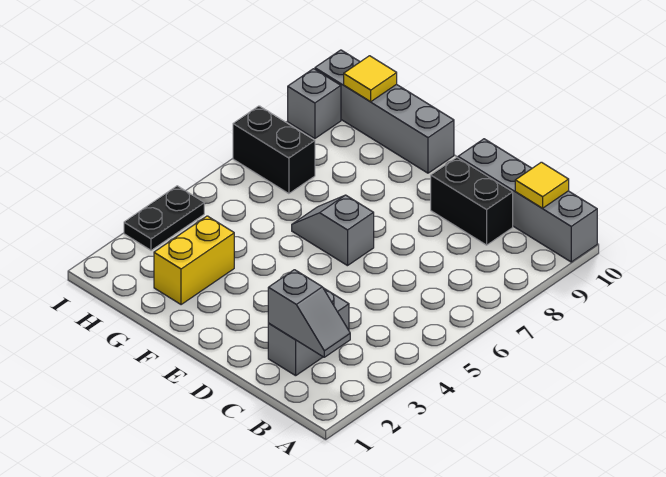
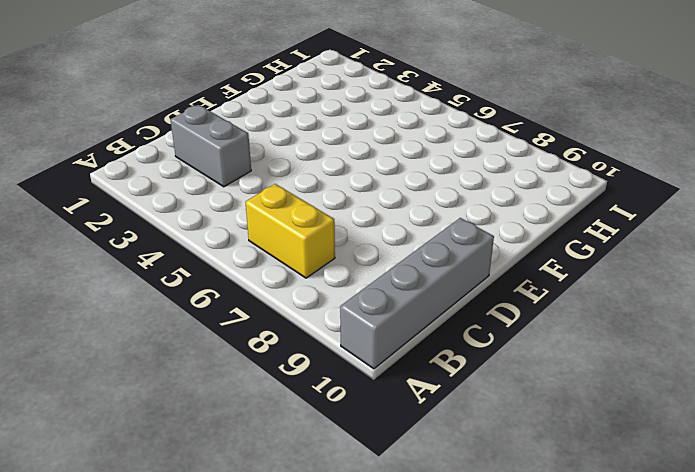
yellow 1x2 brick [246,184,335,278] -> yellow 1x2 brick moved to [154,216,234,305]
none -> black 1x2 brick [431,157,513,245]
none -> grey 1x2 slope [292,195,374,266]
none -> grey 1x4 brick [315,50,454,173]

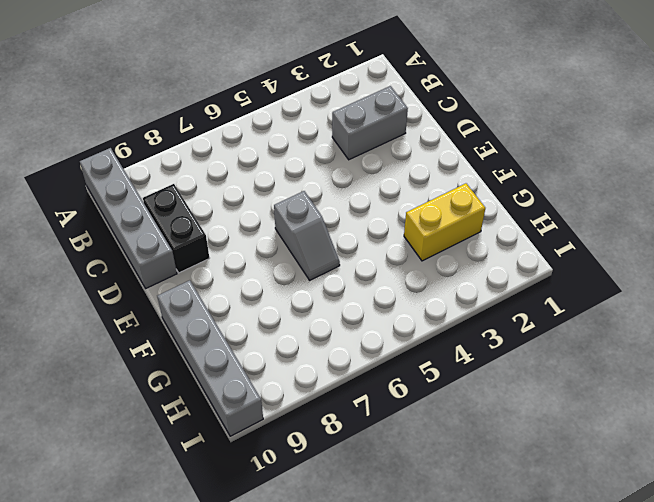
none -> black 1x2 brick [233,106,315,194]
none -> black 1x2 plate [124,186,204,250]
none -> grey 1x1 brick [288,69,341,139]

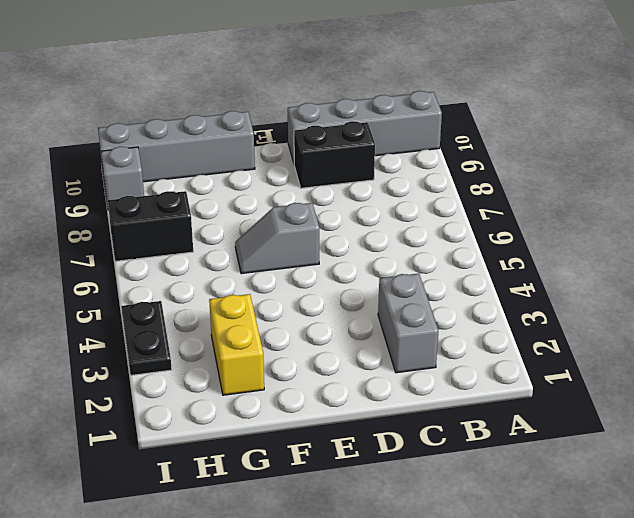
none -> grey 1x2 slope [268,270,350,357]
none -> yellow 1x1 tile [515,162,569,208]
none -> yellow 1x1 tile [344,56,397,102]

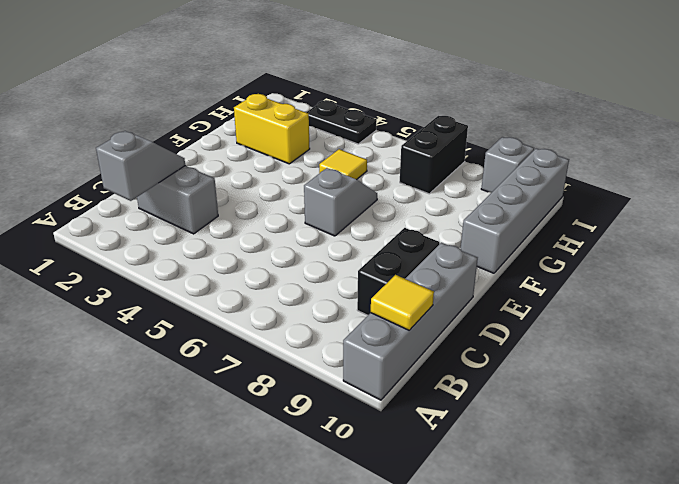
grey 1x2 slope [96,131,185,201] -> grey 1x2 slope turned to [268,270,350,357]
yellow 1x1 tile [319,149,367,180] -> yellow 1x1 tile moved to [344,56,397,102]

